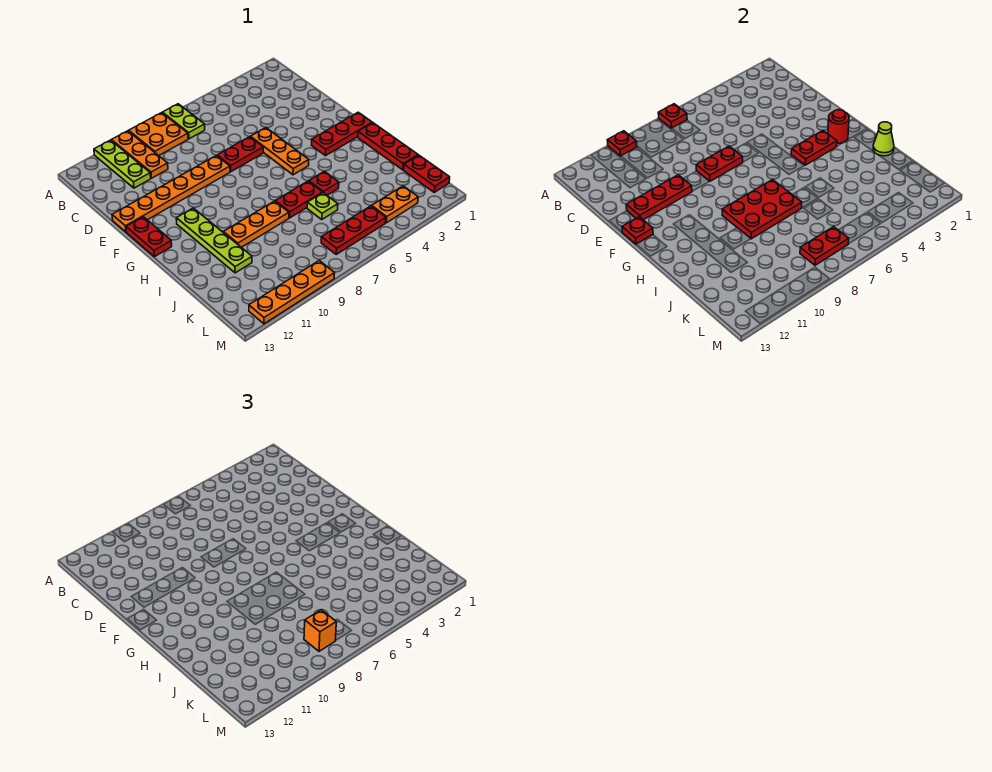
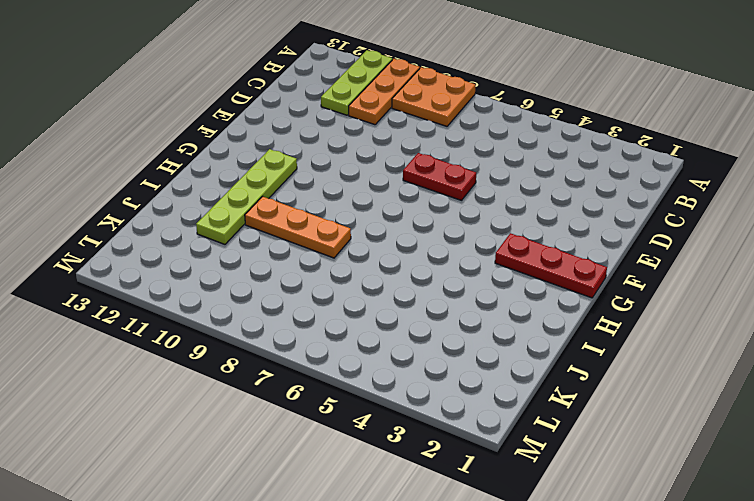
none -> lime 1x2 plate [162,104,205,139]
none -> orange 1x3 plate [250,128,309,175]
none -> orange 1x6 plate [112,156,230,232]
none -> red 1x2 plate [126,217,172,257]

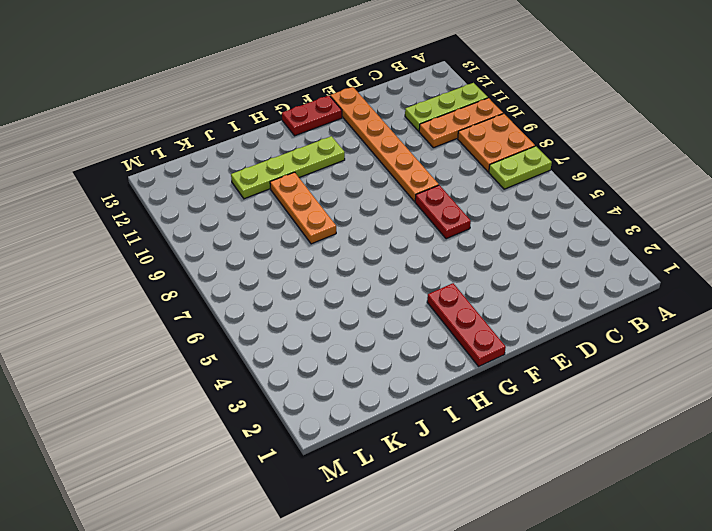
none -> orange 1x3 plate [250,128,309,175]
none -> red 1x3 plate [358,123,418,170]
none -> red 1x1 plate [309,171,339,195]
none -> red 1x2 plate [275,181,322,218]

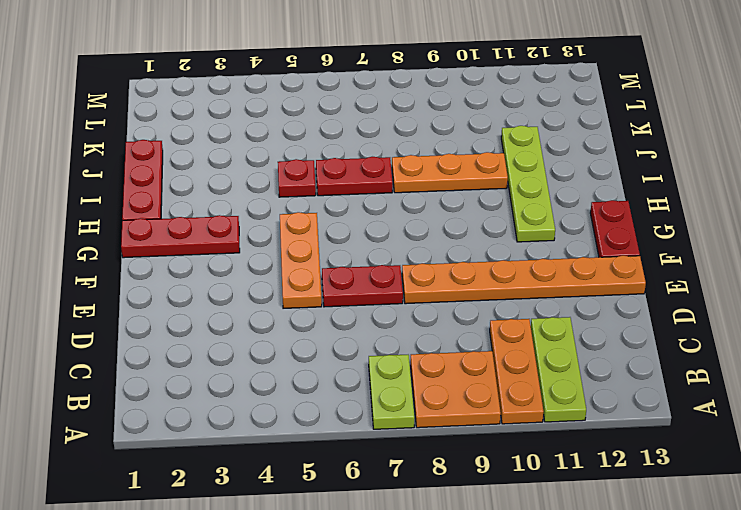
none -> lime 1x1 plate [307,193,338,219]
none -> red 1x2 plate [404,155,450,192]
none -> orange 1x2 plate [372,186,418,223]
none -> red 1x3 plate [321,206,386,254]

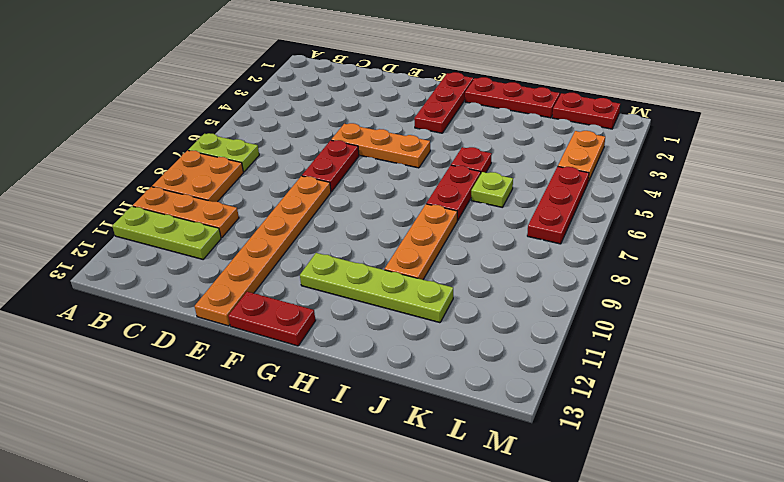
none -> orange 1x4 plate [249,261,335,324]
none -> red 1x1 plate [658,104,687,128]
none -> red 1x1 plate [607,131,637,156]
none -> red 1x2 plate [696,146,743,182]

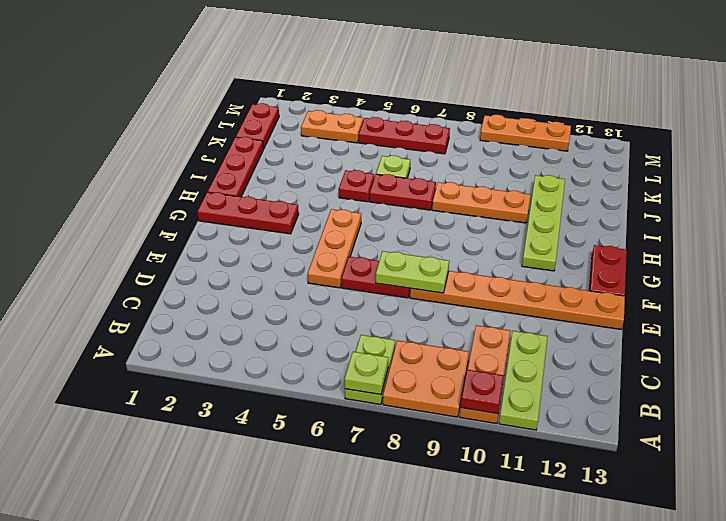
lime 1x1 plate [345,352,388,395] -> red 1x1 plate [658,104,687,128]
lime 1x2 plate [376,251,449,293] -> red 1x2 plate [696,146,743,182]
orange 1x3 plate [480,115,571,151] -> orange 1x4 plate [249,261,335,324]
none -> red 1x3 plate [626,175,692,220]
none -> red 1x1 plate [622,217,653,244]
none -> red 1x1 round brick [828,110,849,143]
none -> red 1x2 plate [791,130,837,165]

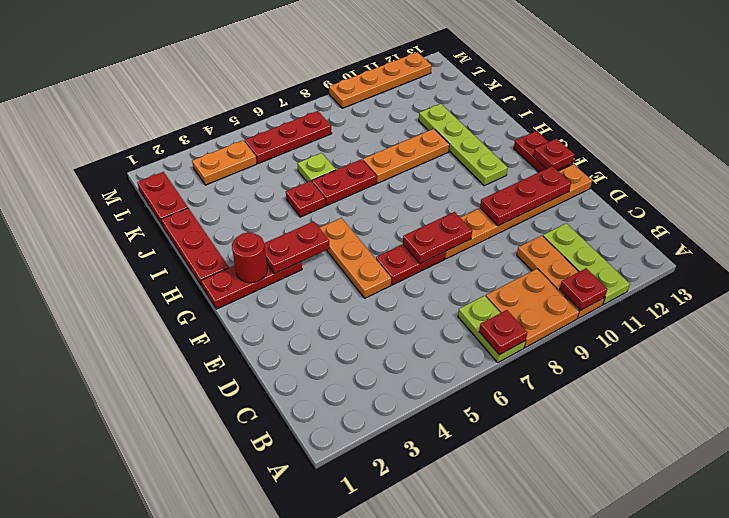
none -> red 2x3 plate [722,180,802,239]
none -> lime 1x1 cone [873,122,894,156]
none -> red 1x2 plate [800,227,849,265]
none -> orange 1x1 brick [304,610,336,651]

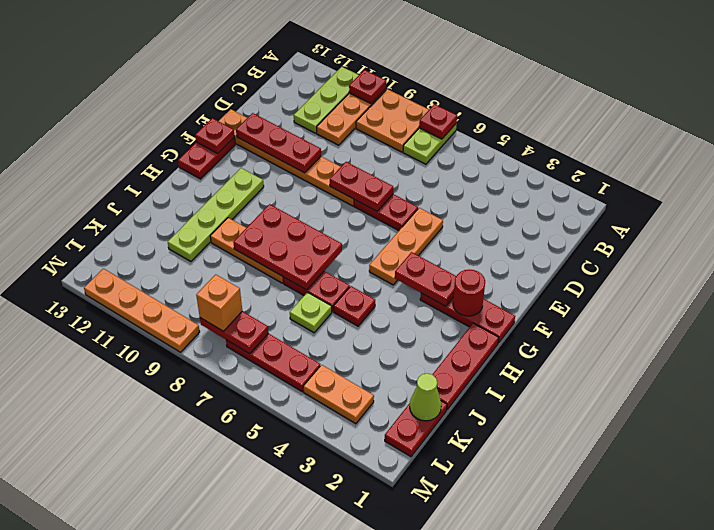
lime 1x1 cone [410,373,441,421] -> lime 1x1 cone moved to [873,122,894,156]

